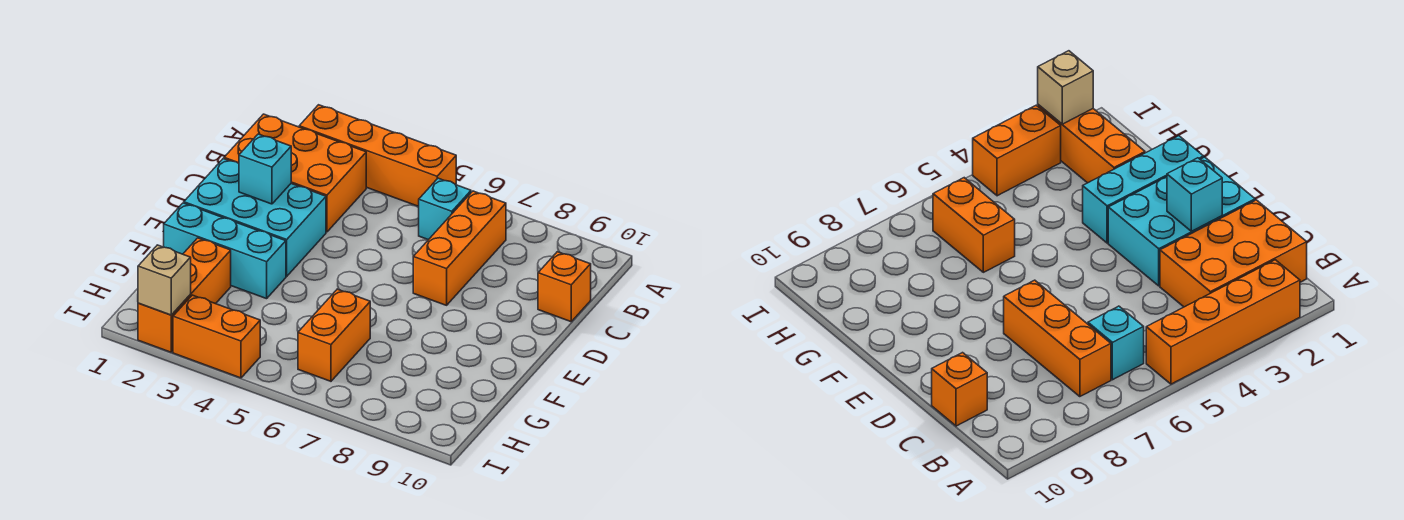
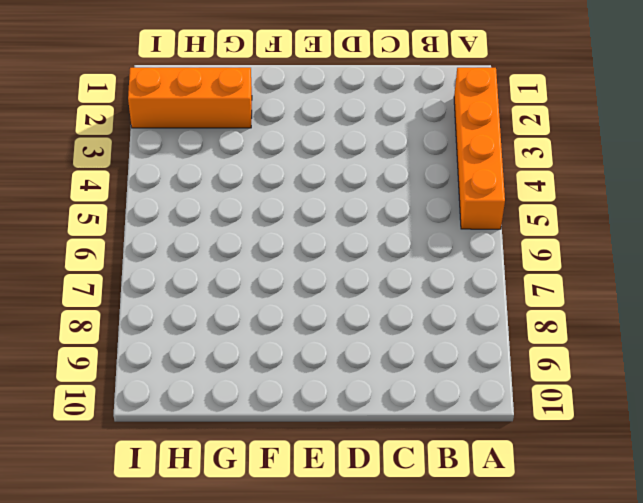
none -> orange 2x3 brick [224,114,366,232]
none -> cyan 1x1 brick [419,178,471,240]
none -> orange 1x3 brick [413,191,506,305]

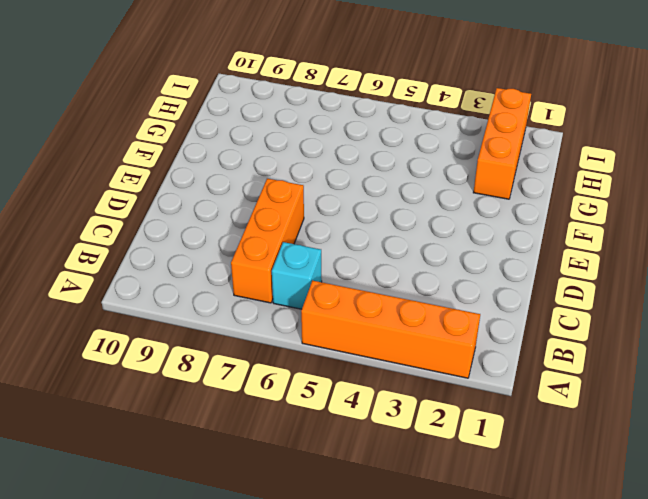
none -> orange 2x3 brick [224,114,366,232]
none -> orange 1x1 brick [538,252,591,322]
none -> cyan 2x3 brick [184,159,326,276]

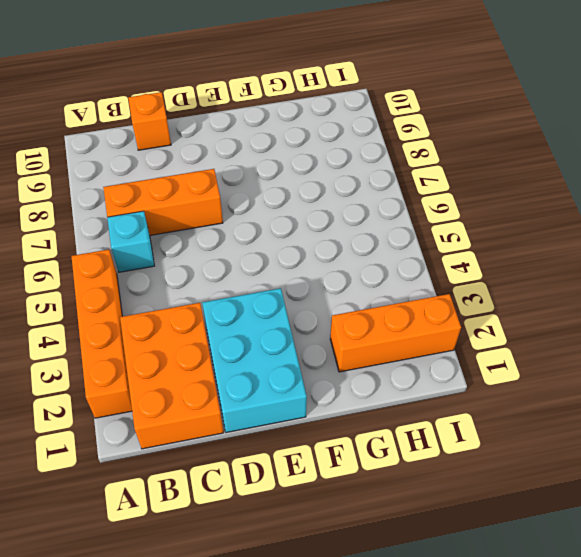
none -> cyan 1x3 brick [164,203,286,299]
none -> orange 1x2 brick [298,289,370,381]
none -> orange 1x2 brick [173,295,260,378]

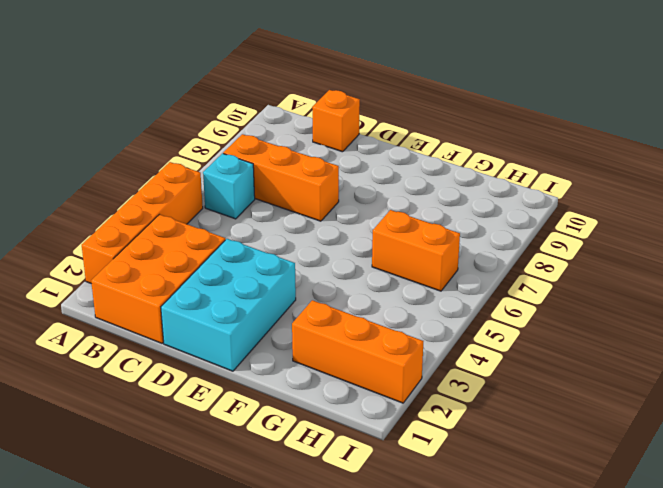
none -> cyan 1x3 brick [164,203,286,299]
none -> orange 1x2 brick [173,295,260,378]
none -> cyan 1x1 brick [239,134,291,204]

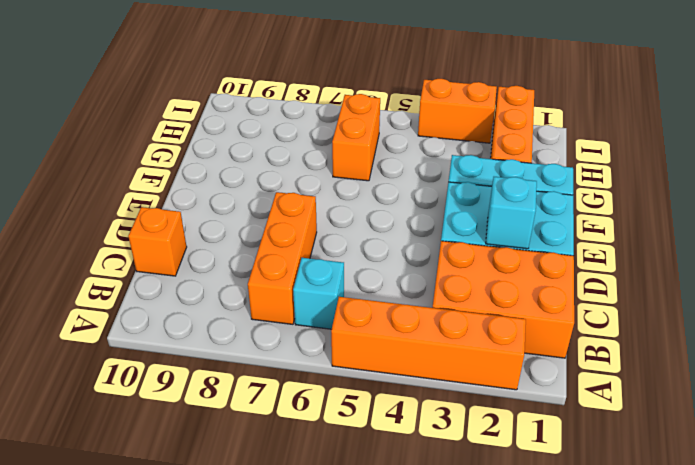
none -> tan 1x1 brick [138,245,191,315]

